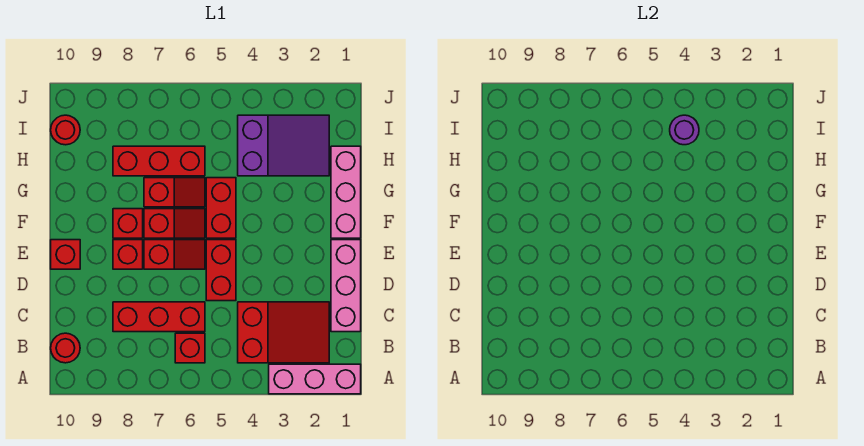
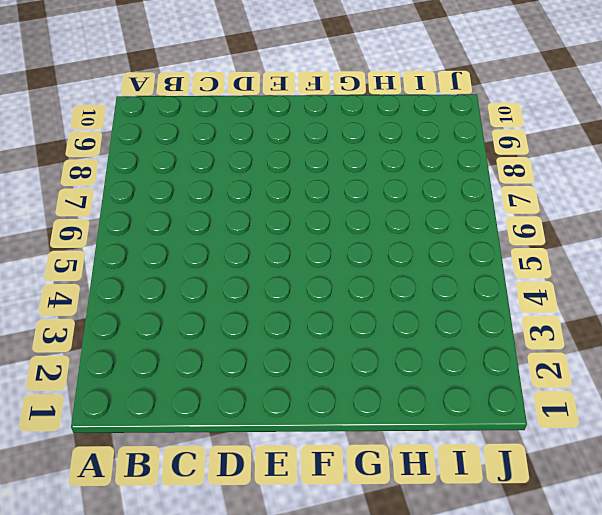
none -> pink 1x3 brick [269,364,361,394]
none -> red 2x3 slope [238,302,329,363]
none -> red 1x1 brick [175,333,205,363]

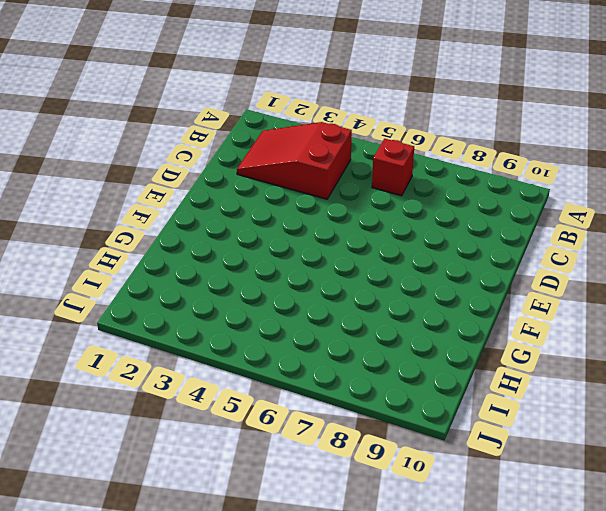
none -> pink 1x3 brick [269,364,361,394]
none -> red 1x1 round brick [51,333,80,363]
none -> pink 1x3 brick [331,240,361,332]

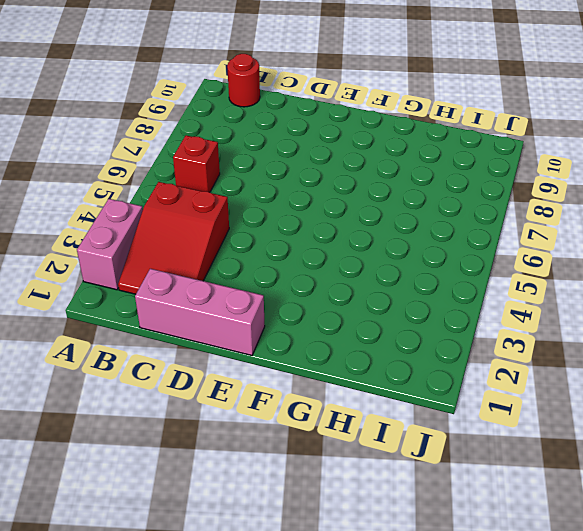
pink 1x2 brick [77,199,143,290] -> pink 1x3 brick [269,364,361,394]
none -> red 1x3 brick [113,302,205,332]
none -> red 1x2 brick [206,240,236,301]
none -> red 1x2 slope [144,240,205,269]

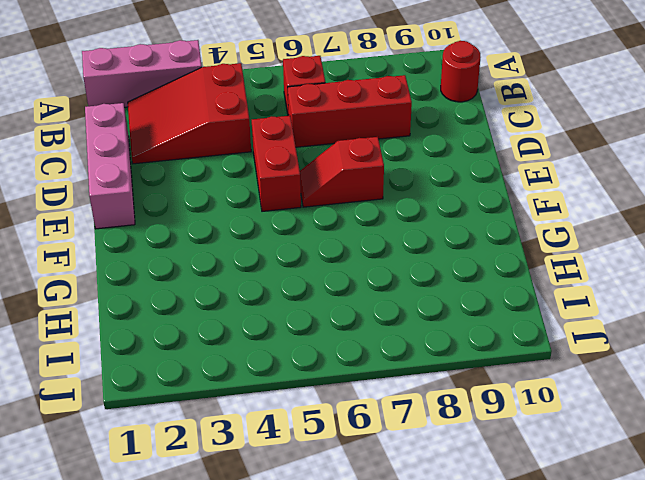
none -> red 1x1 brick [113,240,143,269]
none -> red 1x1 brick [51,240,80,269]
none -> pink 1x3 brick [331,146,361,238]

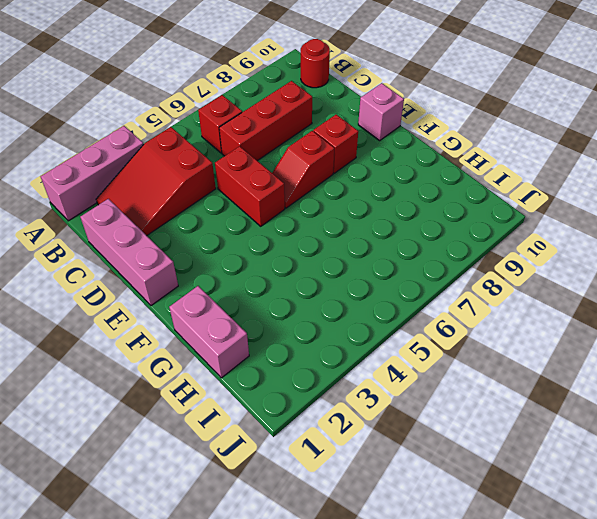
pink 1x1 brick [358,83,404,141] -> red 1x1 brick [51,240,80,269]
pink 1x2 brick [169,286,249,378] -> pink 1x3 brick [331,146,361,238]
none -> red 1x2 brick [206,178,236,238]
none -> red 1x2 slope [144,209,205,238]
none -> red 1x1 brick [113,209,143,238]

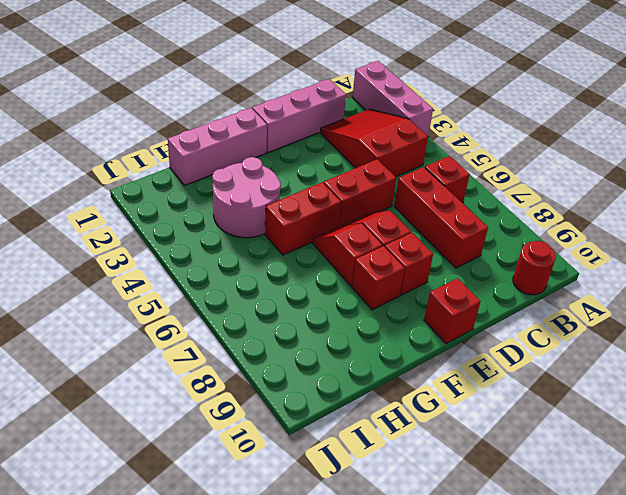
pink 2x2 round brick [212,157,281,238] -> purple 2x3 slope [238,115,329,176]
none -> red 1x2 slope [144,178,205,207]
none -> red 1x3 brick [113,146,205,176]
none -> red 1x1 round brick [51,115,80,145]

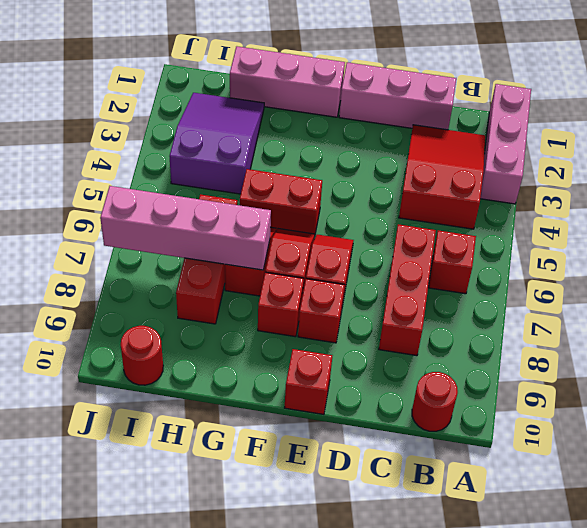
pink 1x4 brick [100,186,271,270] -> none
none -> red 1x2 brick [206,240,236,301]
none -> purple 1x1 round brick [670,115,699,145]

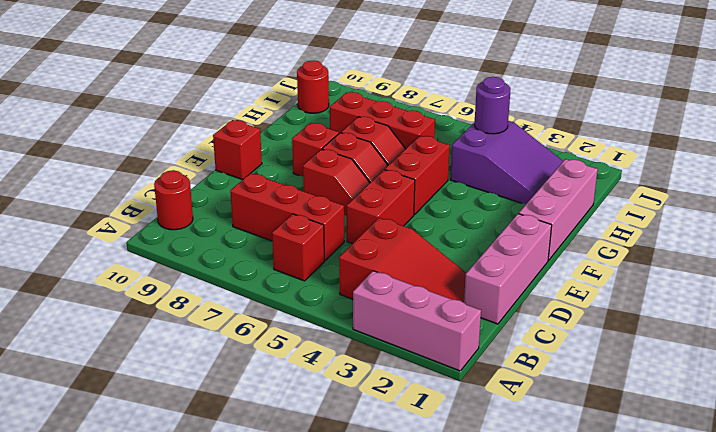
none -> red 1x1 brick [113,240,143,269]

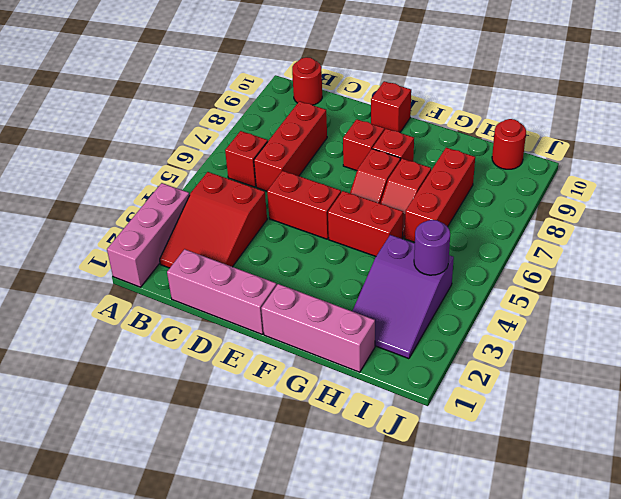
none -> red 1x2 slope [144,240,205,269]

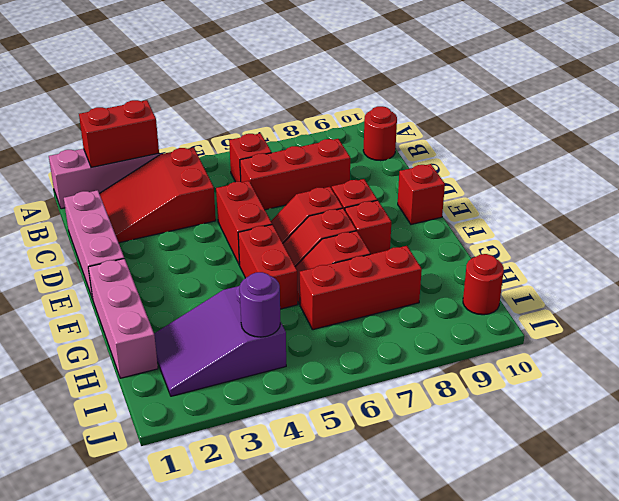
red 1x2 brick [79,100,159,168] -> none

